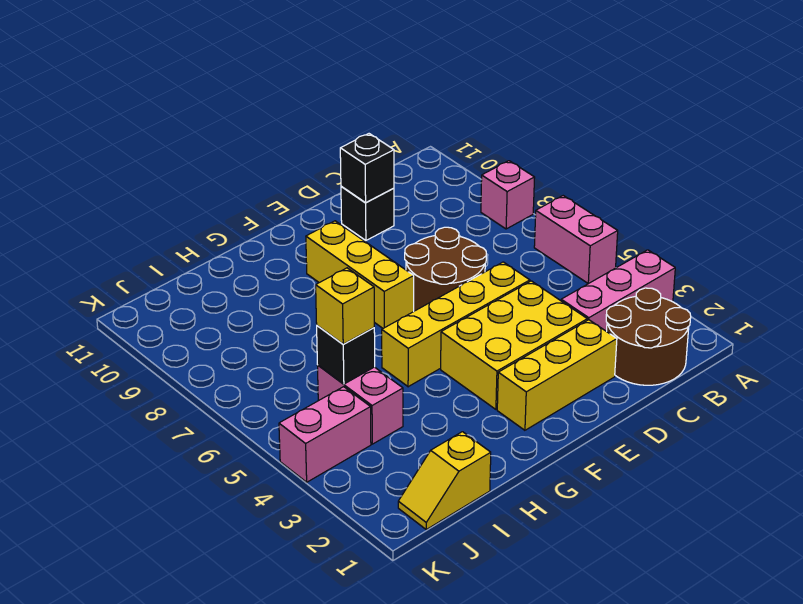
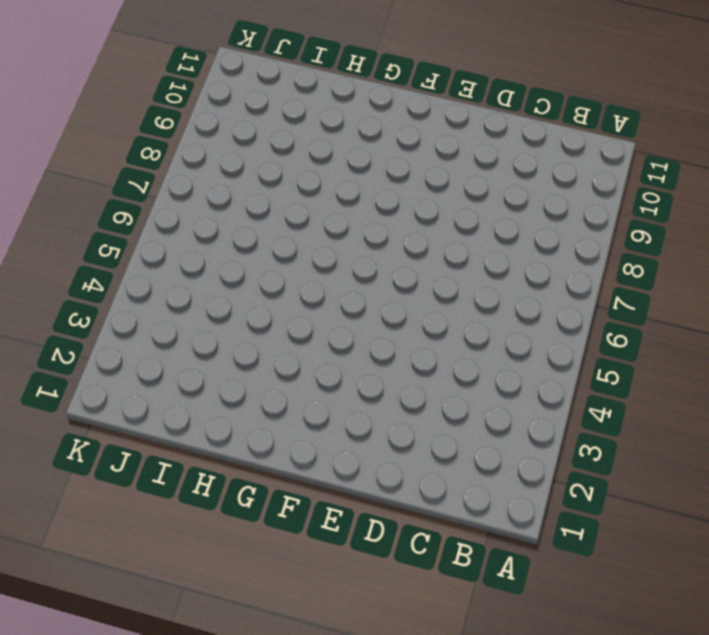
none -> pink 1x3 brick [561,250,675,331]
none -> pink 1x2 brick [534,196,618,284]
none -> pink 1x1 brick [481,161,535,229]

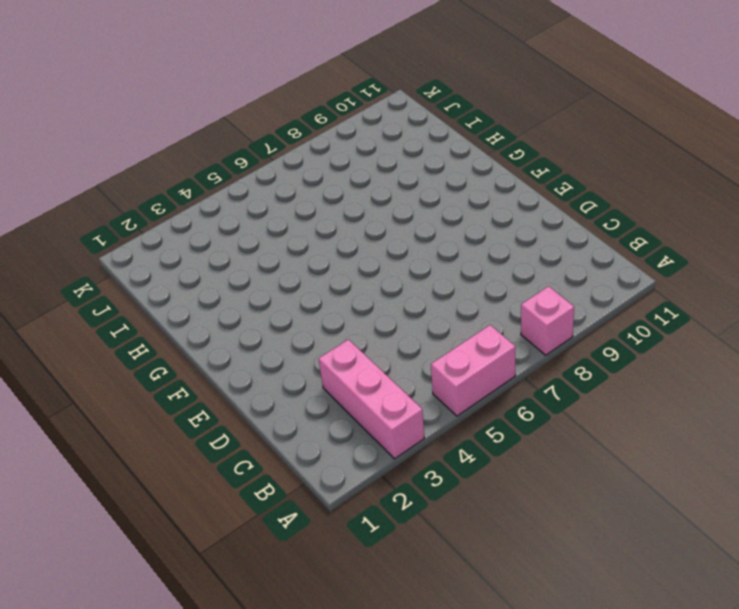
none -> brown 2x2 round brick [606,288,691,385]
none -> yellow 1x3 brick [497,320,617,430]
none -> yellow 2x3 brick [441,281,587,409]

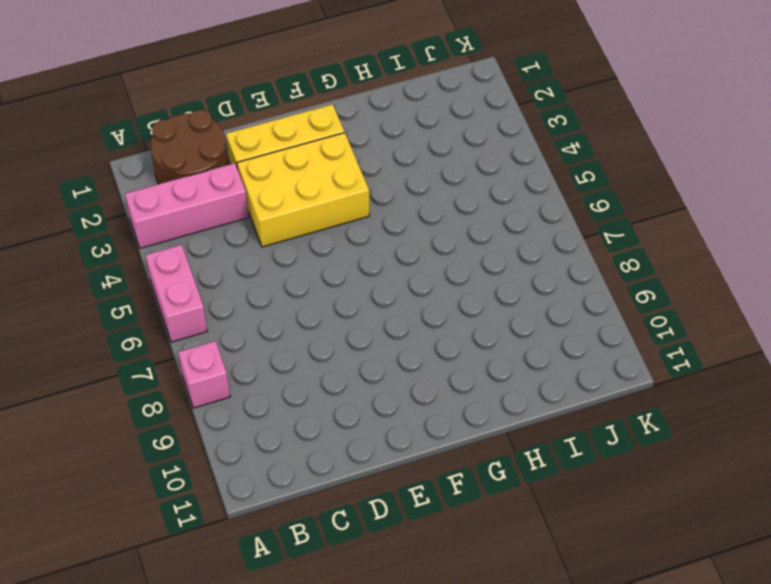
none -> yellow 1x4 brick [382,262,530,387]
none -> brown 2x2 round brick [405,227,486,311]
none -> black 1x1 brick [341,186,394,240]

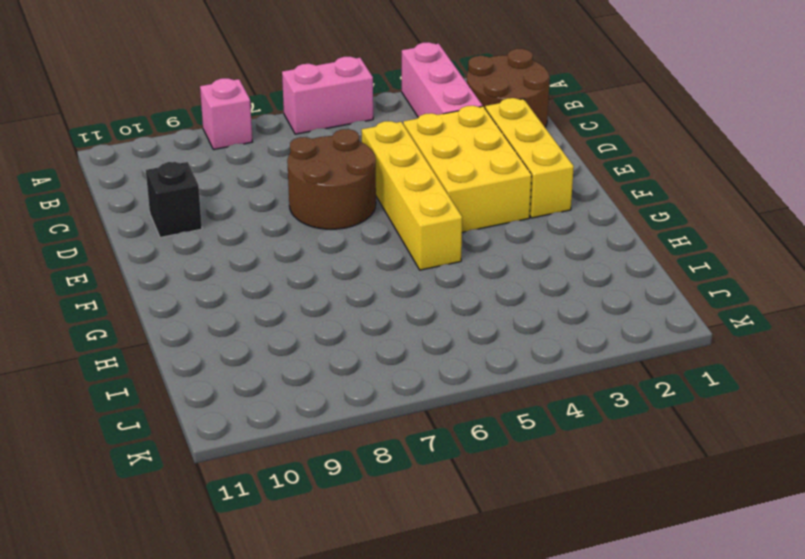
none -> yellow 1x3 brick [306,221,414,328]
none -> yellow 1x2 slope [398,432,491,529]
none -> pink 1x2 brick [317,365,403,444]

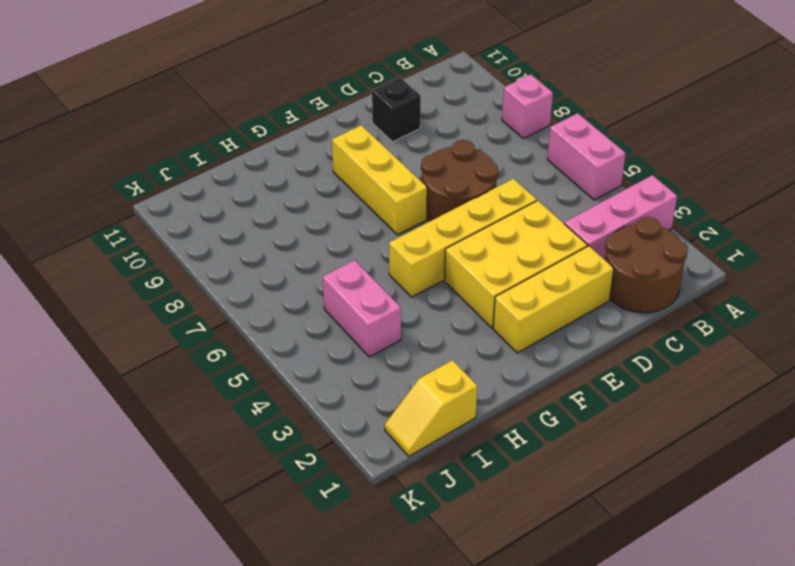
none -> pink 1x2 brick [279,387,371,482]
none -> black 1x1 brick [340,134,394,203]
none -> black 1x1 brick [317,326,375,384]

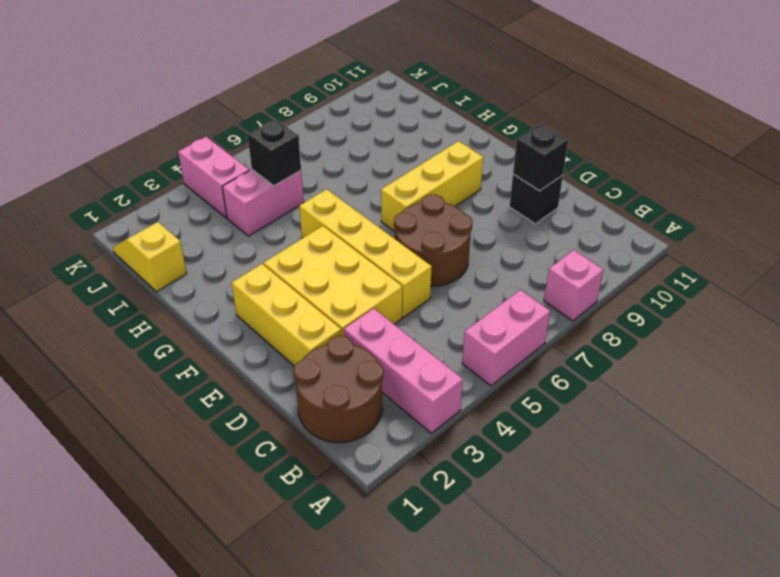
none -> yellow 1x1 brick [316,268,374,344]

